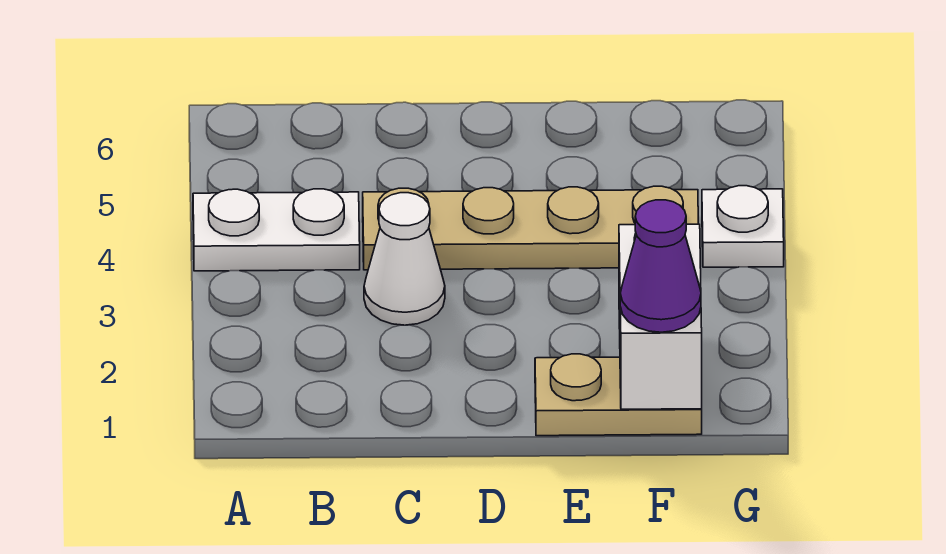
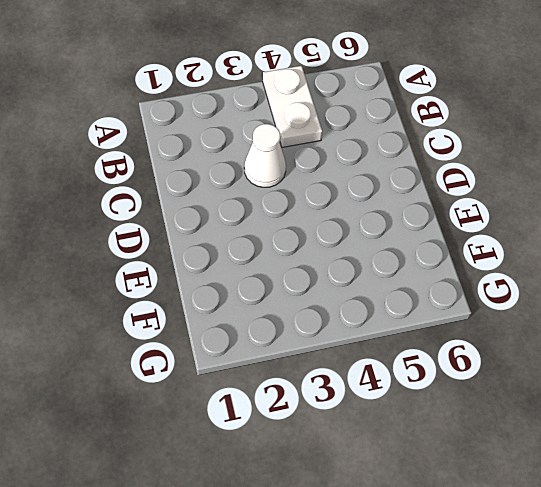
none -> tan 1x4 plate [363,186,698,270]
none -> tan 1x2 plate [535,354,702,436]

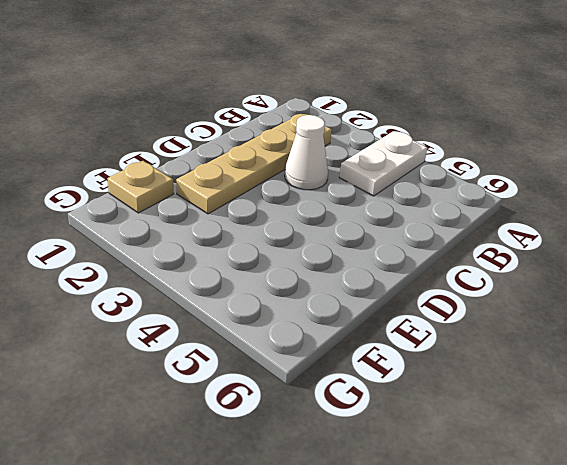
tan 1x4 plate [176,114,332,214] -> tan 1x4 plate moved to [363,186,698,270]
tan 1x1 plate [107,161,174,213] -> tan 1x2 plate [535,354,702,436]
none -> white 1x1 plate [702,186,784,267]
none -> white 1x2 brick [619,224,702,409]

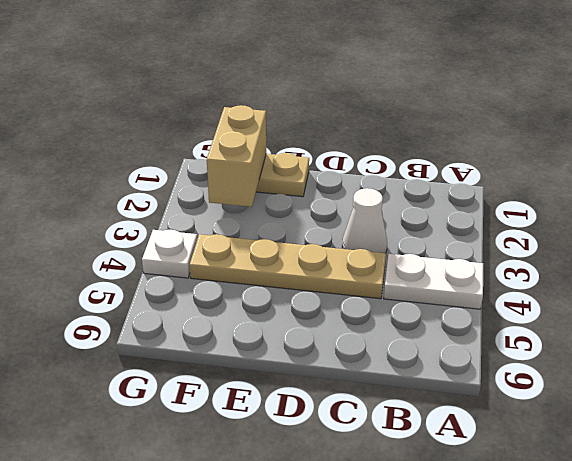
tan 1x2 brick [207,105,266,207] -> white 1x2 brick [619,224,702,409]
none -> purple 1x1 cone [620,200,701,332]

